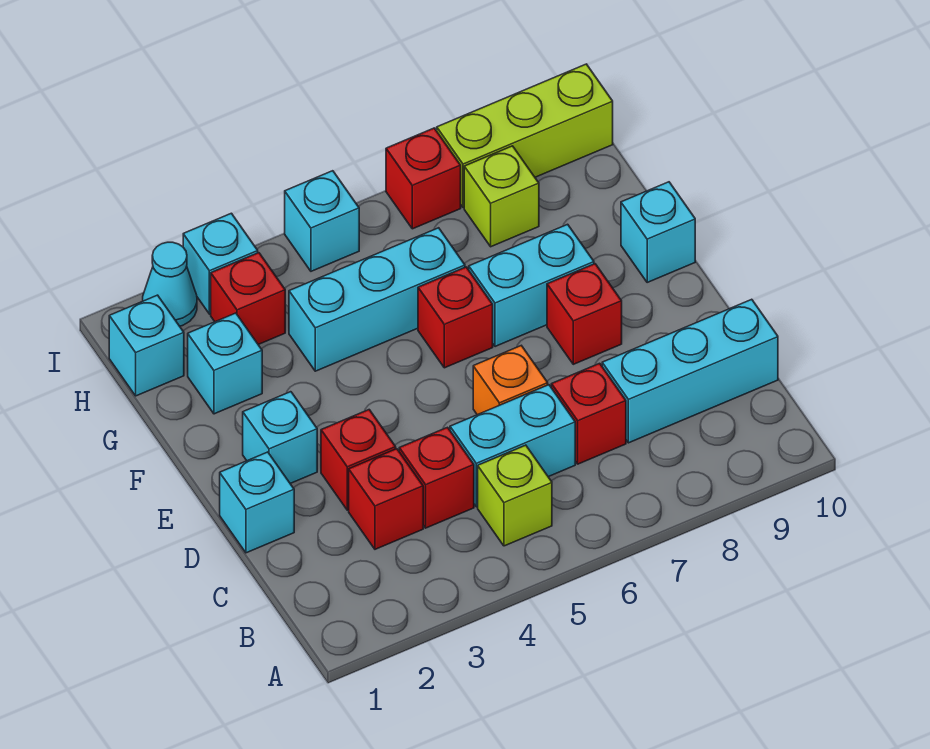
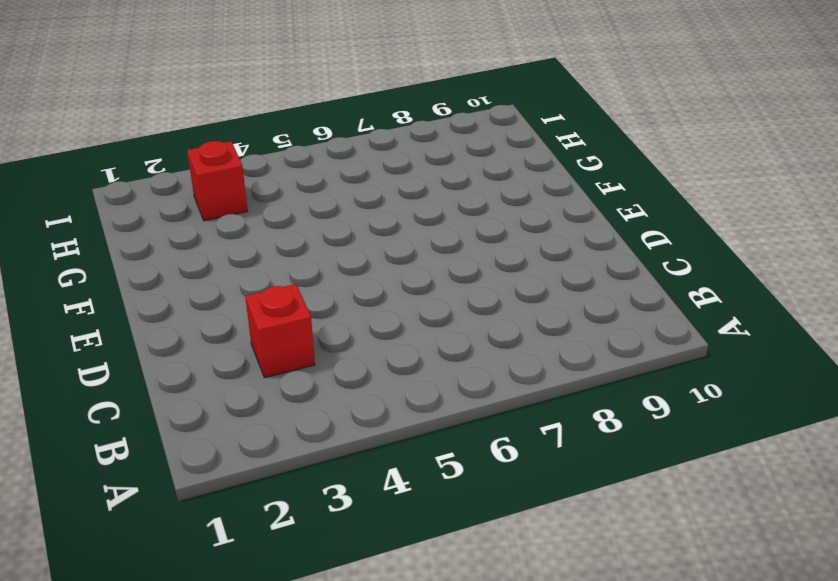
none -> lime 1x1 brick [478,445,552,546]
none -> red 1x1 brick [399,427,474,528]
none -> cyan 1x2 brick [450,385,575,507]

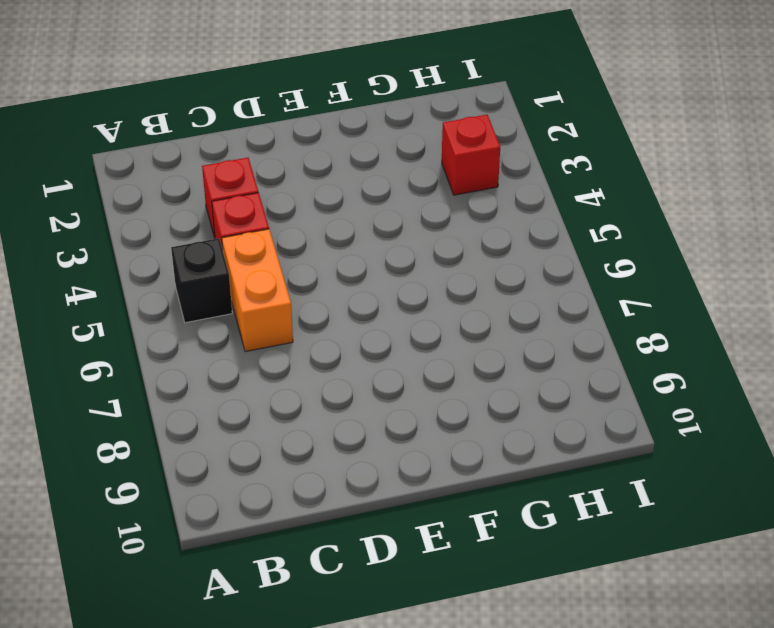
black 1x1 brick [171,238,232,323] -> lime 1x1 brick [478,445,552,546]
orange 1x2 brick [222,229,293,352] -> cyan 1x2 brick [450,385,575,507]
none -> red 1x1 brick [551,363,626,464]
none -> cyan 1x3 brick [602,299,778,443]
none -> cyan 1x1 brick [220,452,294,553]

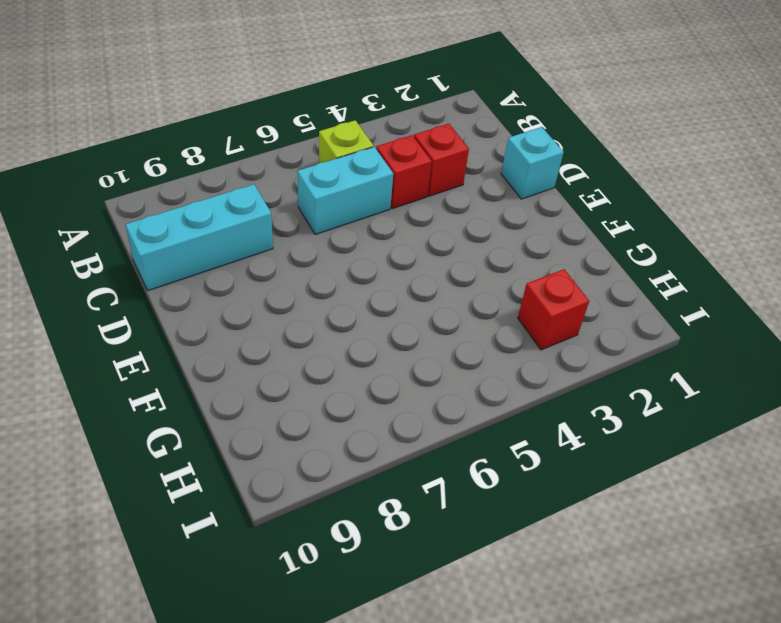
none -> red 1x1 brick [551,363,626,464]
none -> red 1x1 brick [321,410,396,510]
none -> orange 1x1 brick [473,346,548,415]

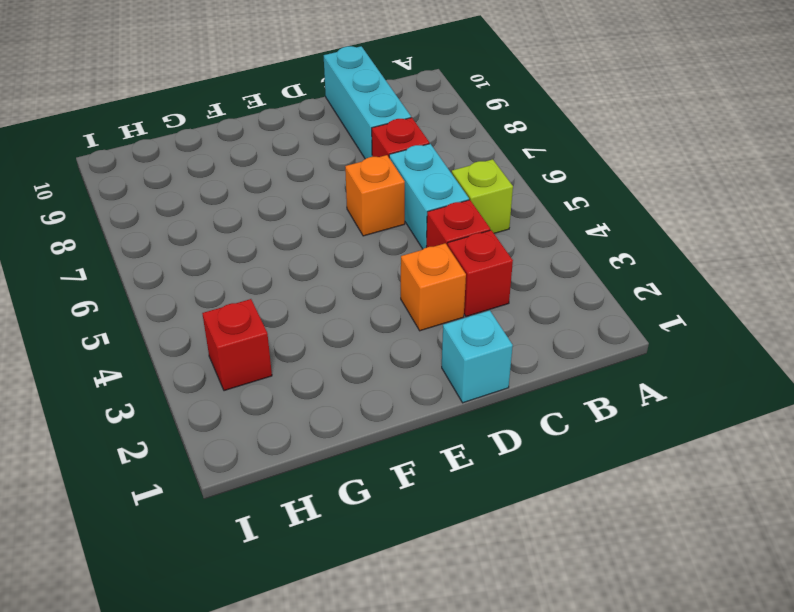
orange 1x1 brick [401,243,466,331] -> red 1x1 brick [321,410,396,510]
none -> cyan 1x1 brick [243,392,317,484]
none -> red 1x1 brick [547,264,622,364]
none -> red 1x1 brick [418,267,493,368]

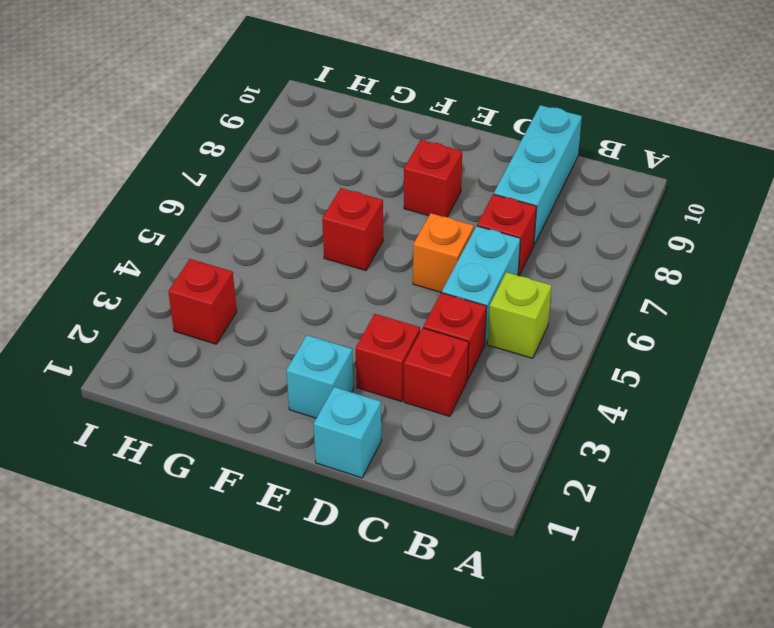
none -> cyan 1x2 brick [469,224,594,347]
none -> cyan 1x1 brick [621,182,695,282]
none -> cyan 1x1 brick [188,313,262,414]

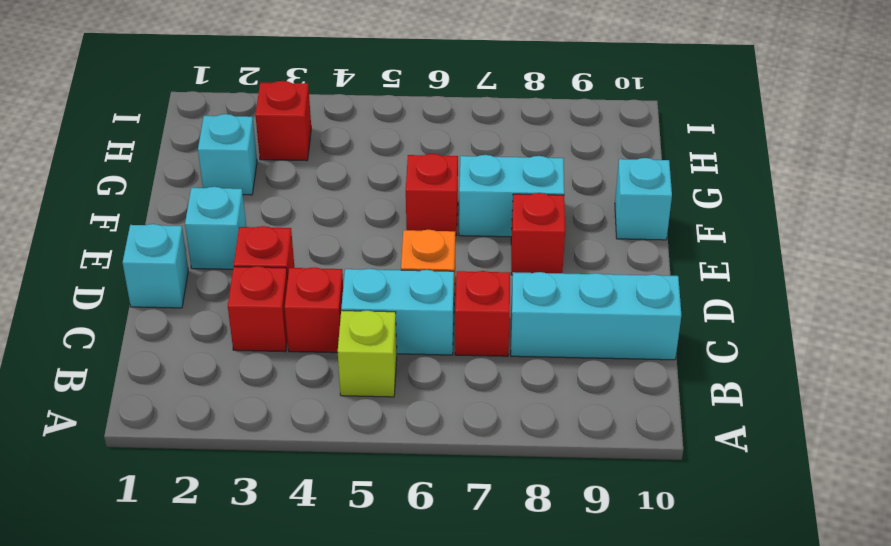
none -> cyan 1x3 brick [289,228,465,371]
none -> cyan 1x1 brick [109,295,184,396]
none -> lime 1x1 brick [464,146,539,247]

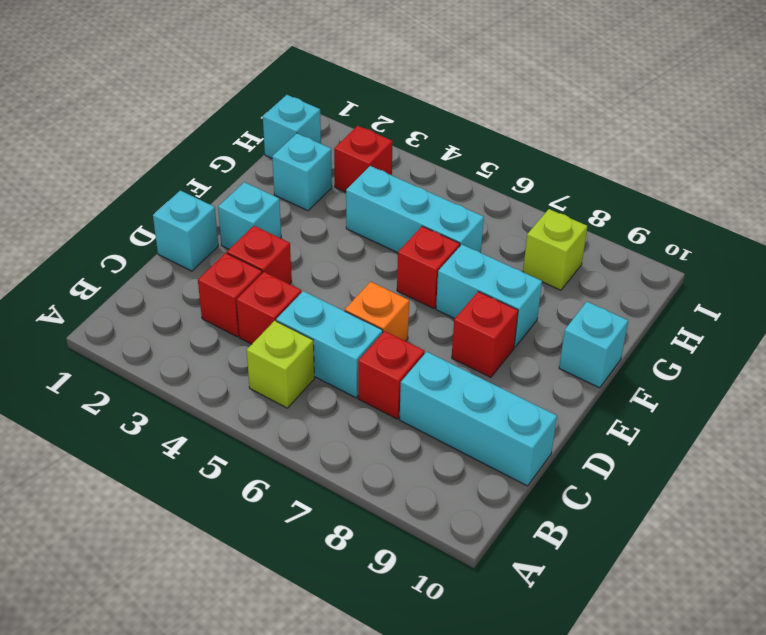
none -> cyan 1x1 cone [143,242,197,326]
none -> cyan 1x1 brick [183,213,258,314]
none -> cyan 1x1 brick [285,171,359,271]

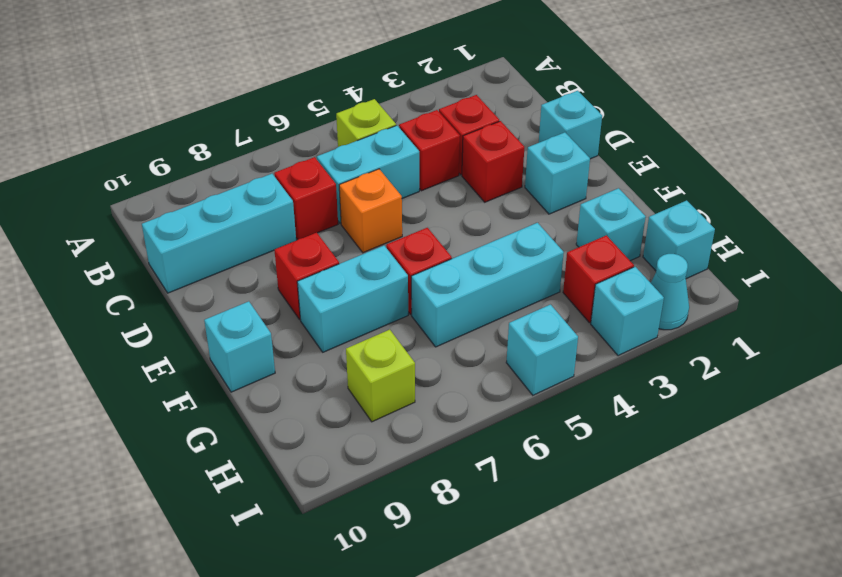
none -> red 1x1 brick [386,128,461,229]
none -> lime 1x3 brick [437,64,613,208]

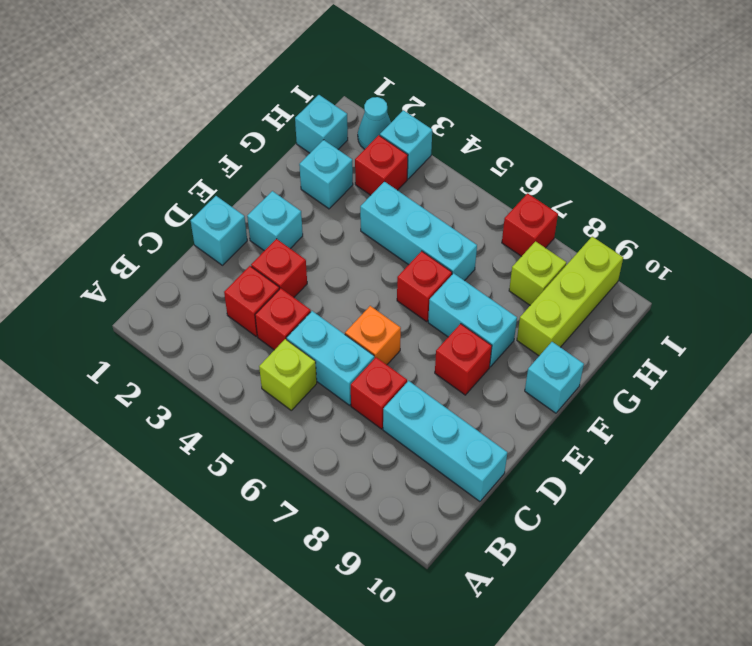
lime 1x3 brick [517,237,623,356] -> lime 1x3 brick turned to [437,64,613,208]
none -> cyan 1x1 brick [285,171,359,271]

